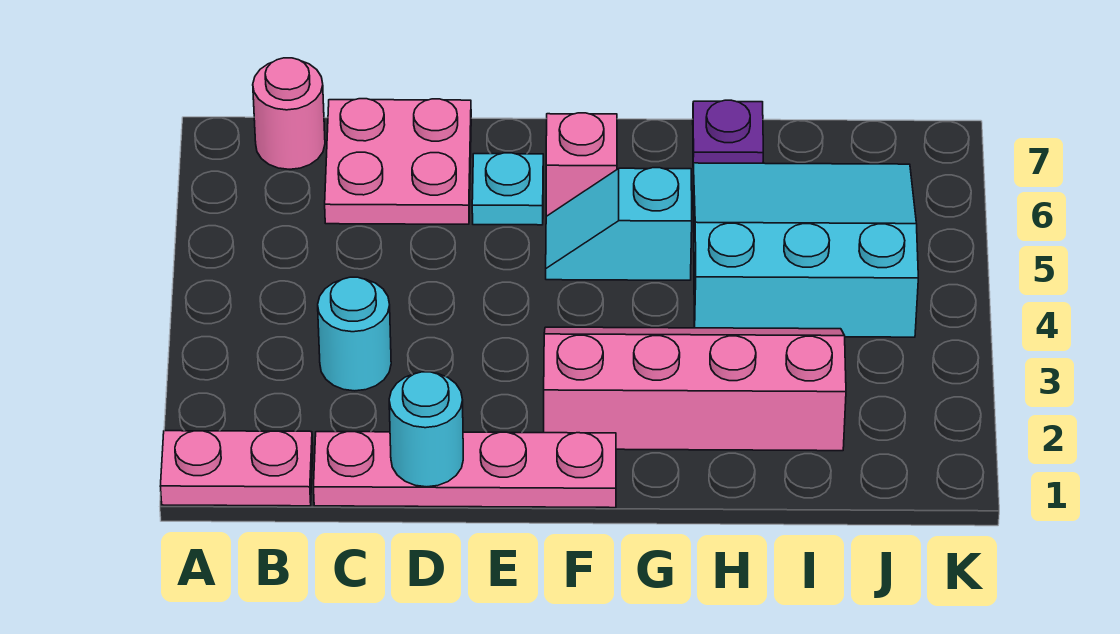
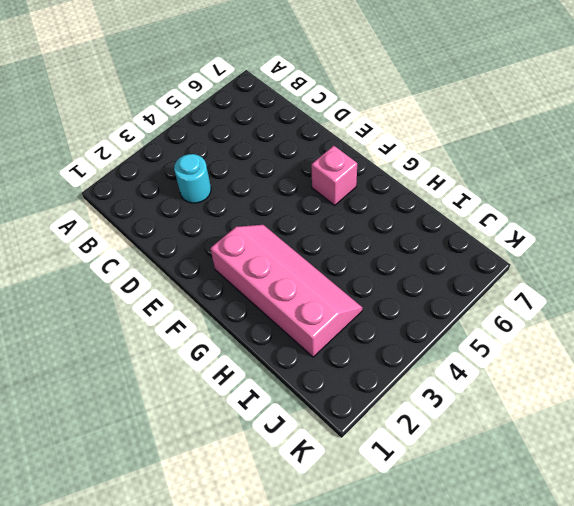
none -> pink 1x2 plate [160,431,313,506]
none -> pink 1x1 round brick [253,58,325,169]
none -> pink 1x4 plate [314,432,616,508]

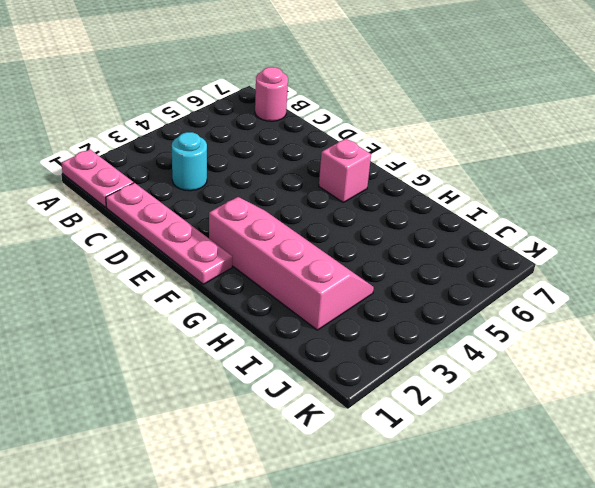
none -> pink 2x2 plate [325,99,471,224]
none -> cyan 1x1 plate [472,153,543,225]
none -> cyan 1x2 slope [546,168,692,280]

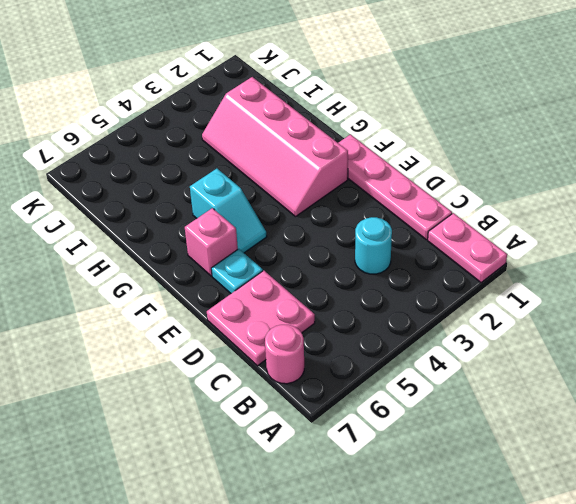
none -> cyan 3x3 slope [693,163,918,337]
none -> purple 1x1 plate [693,100,763,163]
none -> cyan 1x1 round brick [389,372,463,487]

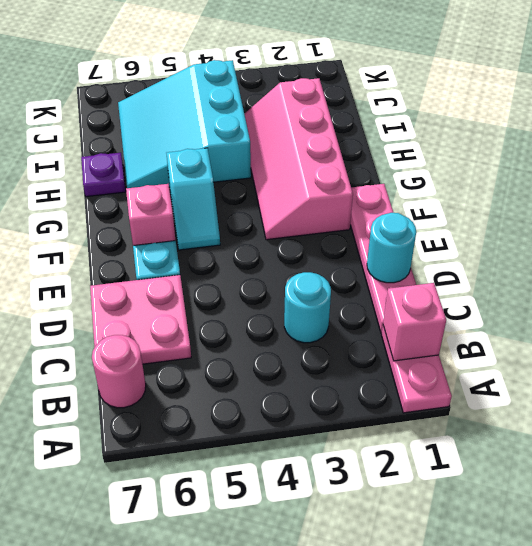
pink 1x1 brick [383,283,446,361] -> none

